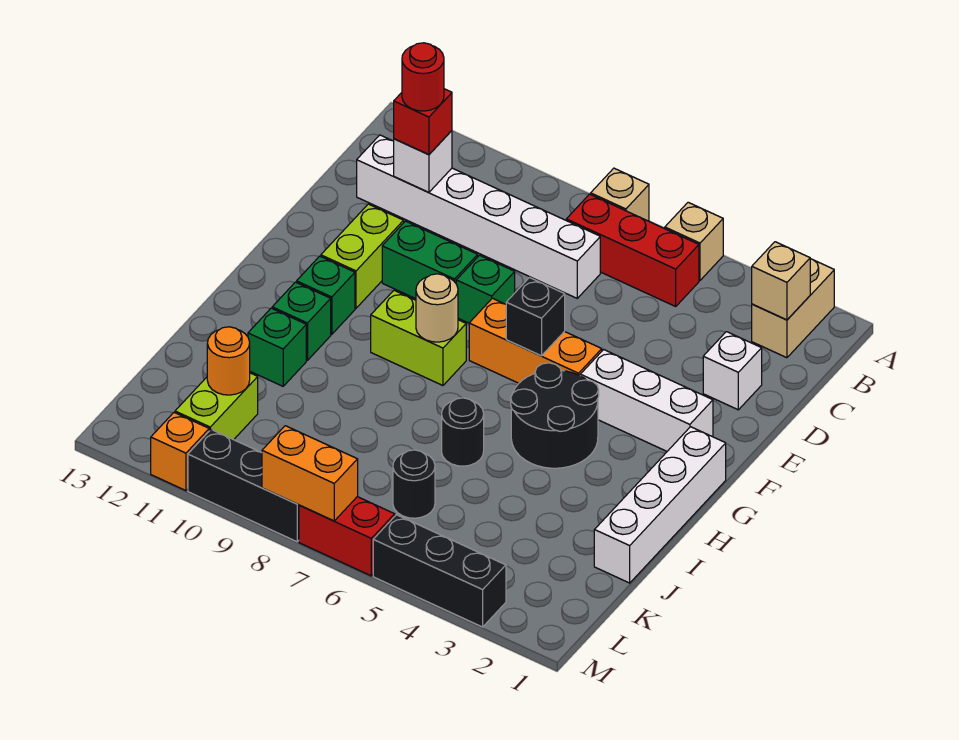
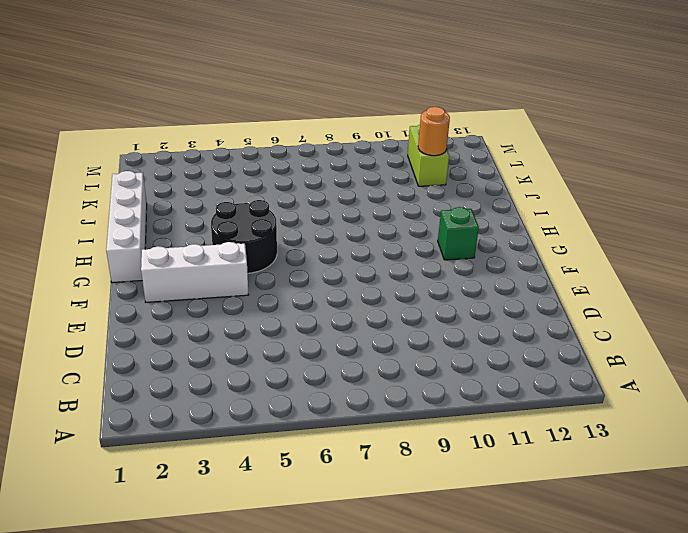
none -> tan 1x2 brick [752,259,834,358]
none -> tan 1x1 brick [665,202,723,280]
none -> tan 1x1 brick [591,168,649,221]
none -> red 1x3 brick [566,194,699,306]

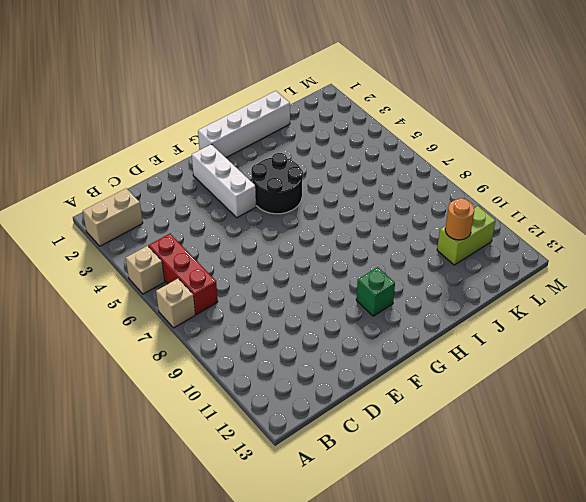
none -> white 1x6 brick [357,135,600,298]
none -> white 1x1 brick [703,332,762,410]
none -> green 1x1 brick [456,255,515,323]
none -> green 1x2 brick [382,221,478,299]

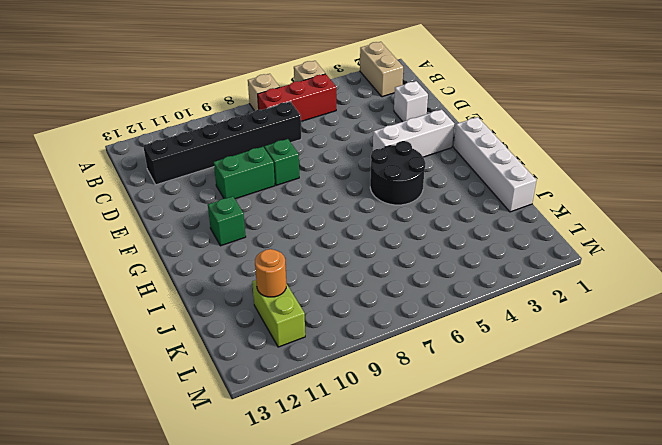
black 1x6 brick [143,102,301,185] -> white 1x6 brick [357,135,600,298]
none -> lime 1x2 brick [321,204,404,308]
none -> orange 1x3 brick [469,298,602,383]
none -> lime 1x2 brick [371,290,466,385]
none -> green 1x1 brick [272,282,331,360]

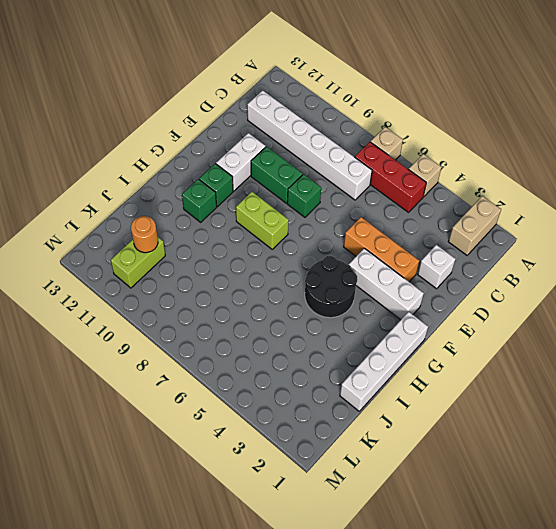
orange 1x3 brick [344,217,419,282] -> orange 1x3 brick moved to [469,298,602,383]
white 1x2 brick [216,133,266,191] -> lime 1x2 brick [321,204,404,308]
none -> black 1x1 round brick [442,398,484,466]
none -> green 1x1 brick [248,308,306,386]
none -> black 1x1 round brick [393,450,435,518]
none -> black 1x3 brick [373,515,506,627]

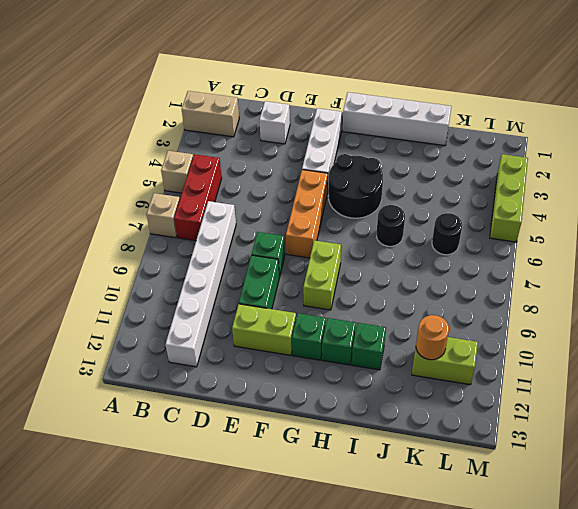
lime 1x3 brick [490,154,528,242] -> black 1x3 brick [373,515,506,627]
none -> red 1x2 brick [299,497,395,576]
none -> black 1x3 brick [188,430,299,542]
none -> orange 1x1 brick [151,413,209,491]
none -> tan 1x1 brick [752,242,810,320]

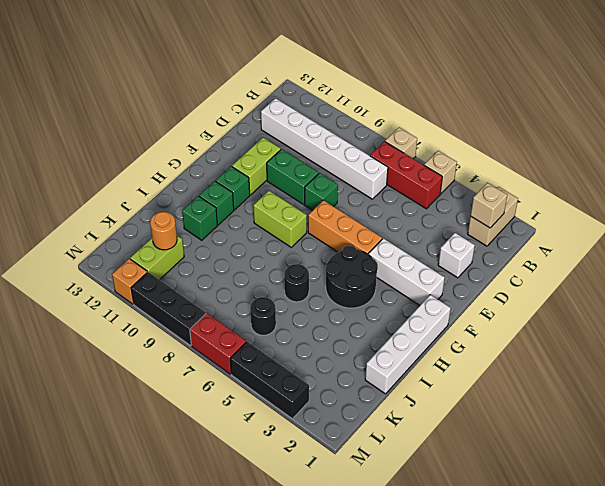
none -> white 1x1 brick [394,131,452,192]
none -> black 1x1 brick [506,278,565,356]
none -> tan 1x1 round brick [416,274,458,342]
none -> orange 1x2 brick [262,426,358,521]

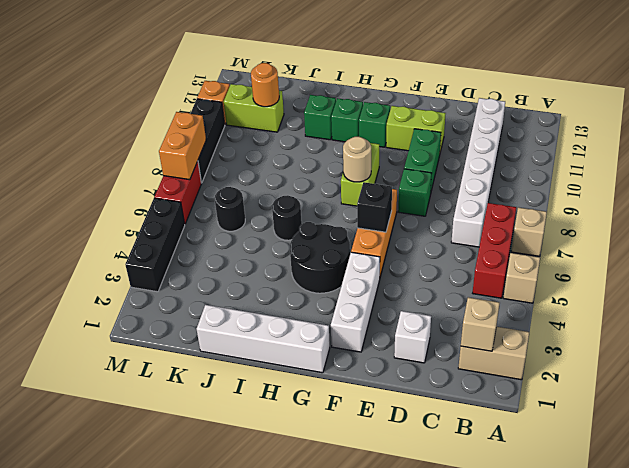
none -> white 1x1 brick [394,131,452,192]
none -> red 1x1 brick [394,89,452,155]
none -> red 1x1 round brick [402,43,444,111]

